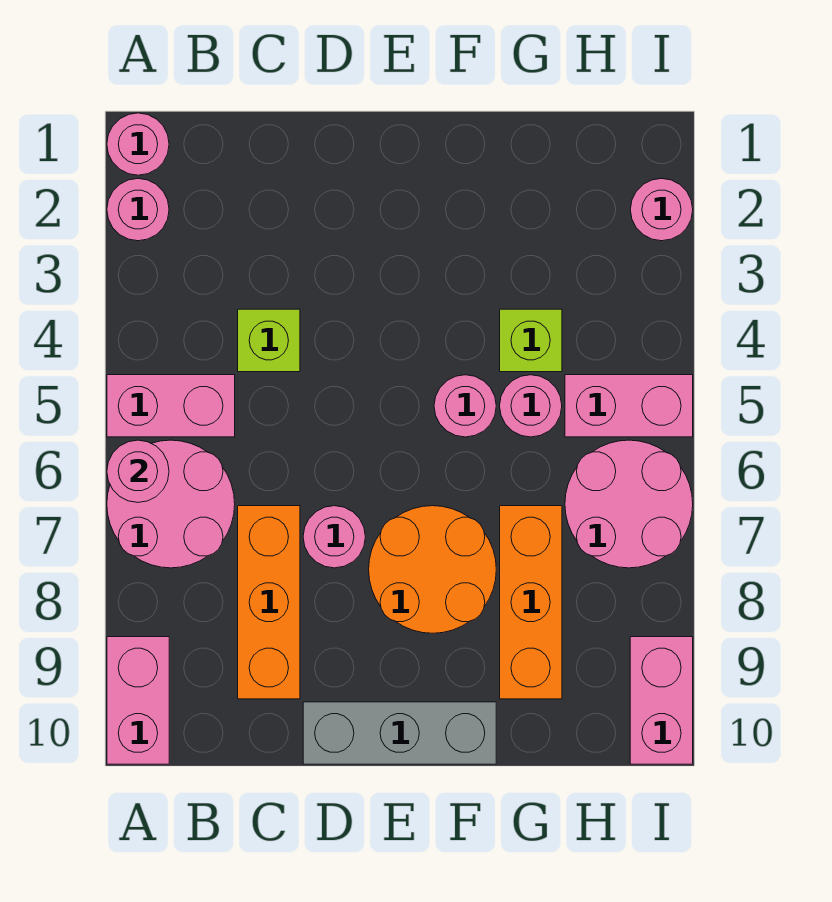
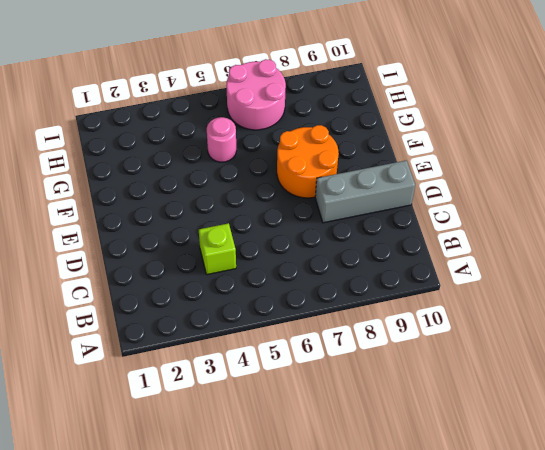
grey 1x3 brick [315,160,415,223] -> grey 1x3 brick turned to [303,702,496,764]
none -> pink 1x1 round brick [107,113,169,175]
none -> pink 1x1 round brick [107,179,169,241]
none -> pink 1x2 brick [107,375,235,437]

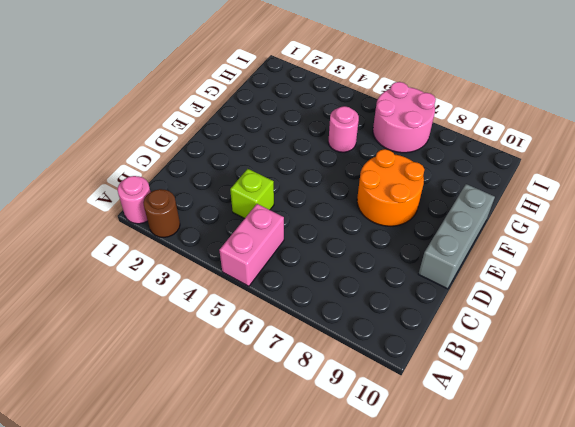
brown 1x1 round brick [143,189,180,237] -> pink 1x1 round brick [107,179,169,241]
none -> pink 2x2 round brick [107,440,235,568]
none -> pink 1x2 brick [107,637,169,764]
none -> orange 1x3 brick [238,506,300,699]

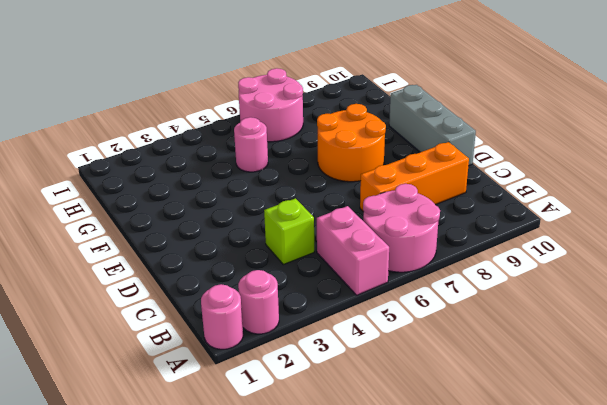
none -> pink 1x2 brick [107,637,169,764]
none -> pink 1x1 round brick [303,506,365,568]
none -> pink 1x1 round brick [434,375,496,437]

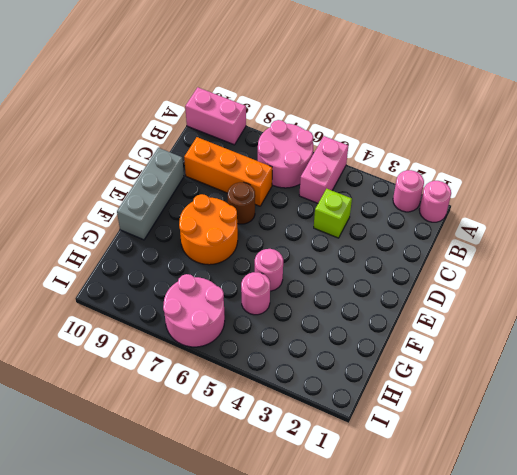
brown 1x1 round brick [228,182,255,224] -> pink 1x1 round brick [303,506,365,568]
none -> lime 1x1 brick [500,309,562,372]
none -> orange 1x3 brick [500,506,562,699]
none -> pink 1x2 brick [565,375,693,437]

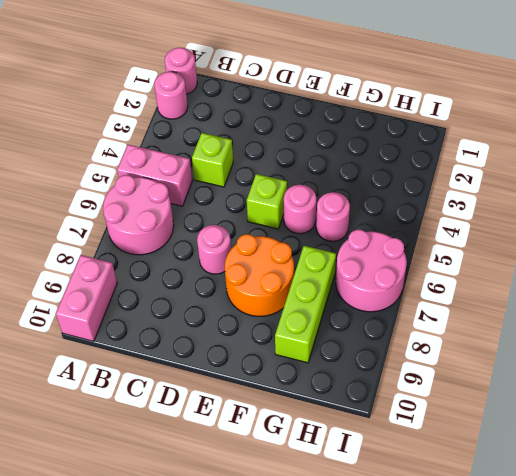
lime 1x1 brick [247,174,287,229] -> lime 1x1 brick moved to [500,309,562,372]
lime 1x3 brick [275,246,336,363] -> orange 1x3 brick [500,506,562,699]
none -> orange 1x3 brick [238,506,300,699]
none -> grey 1x3 brick [303,702,496,764]
none -> pink 1x2 brick [565,375,693,437]

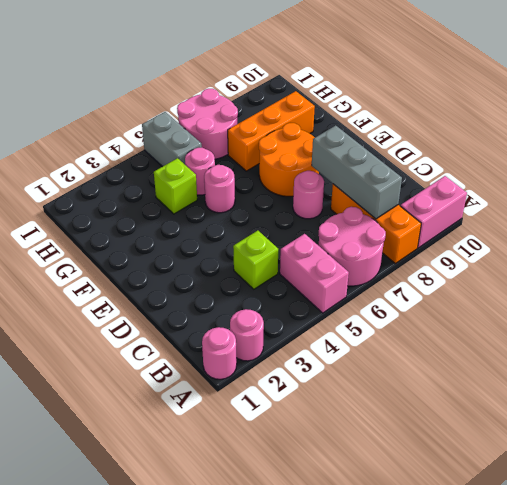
orange 1x3 brick [331,184,421,263] -> orange 1x3 brick turned to [238,506,300,699]
grey 1x3 brick [312,125,402,219] -> grey 1x3 brick moved to [303,702,496,764]
grey 1x2 brick [142,112,202,167] -> pink 1x2 brick [565,375,693,437]
none -> pink 1x1 round brick [630,179,693,241]
none -> pink 1x2 brick [630,637,693,764]
none -> pink 1x1 round brick [107,440,169,502]

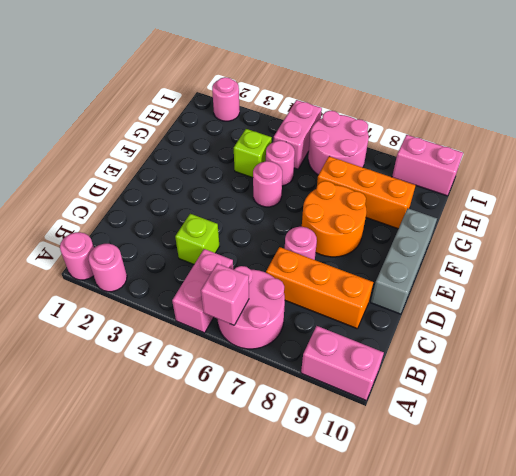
pink 1x1 brick [201,263,249,325] -> pink 1x1 round brick [107,440,169,502]

